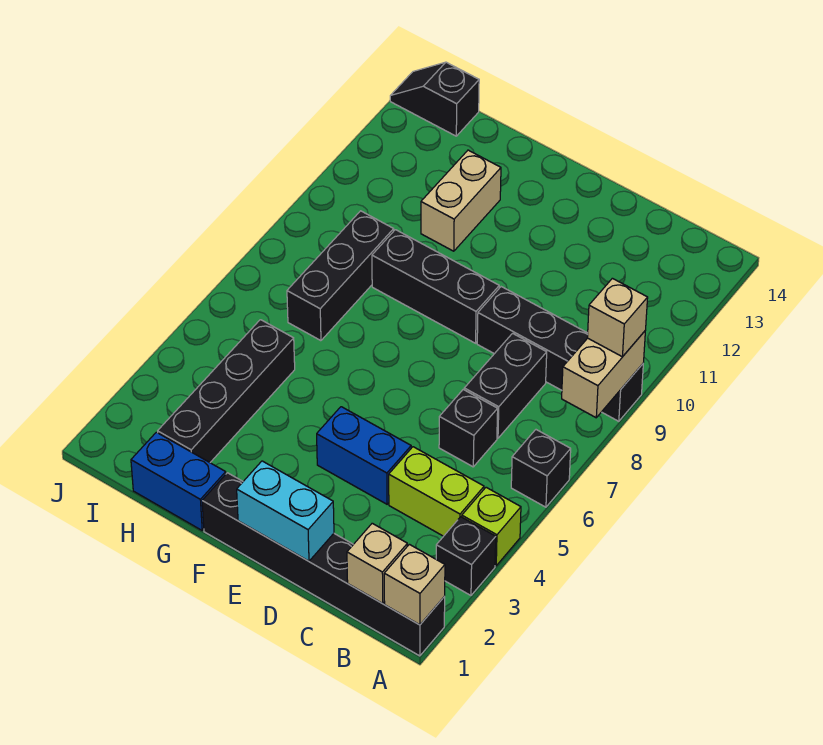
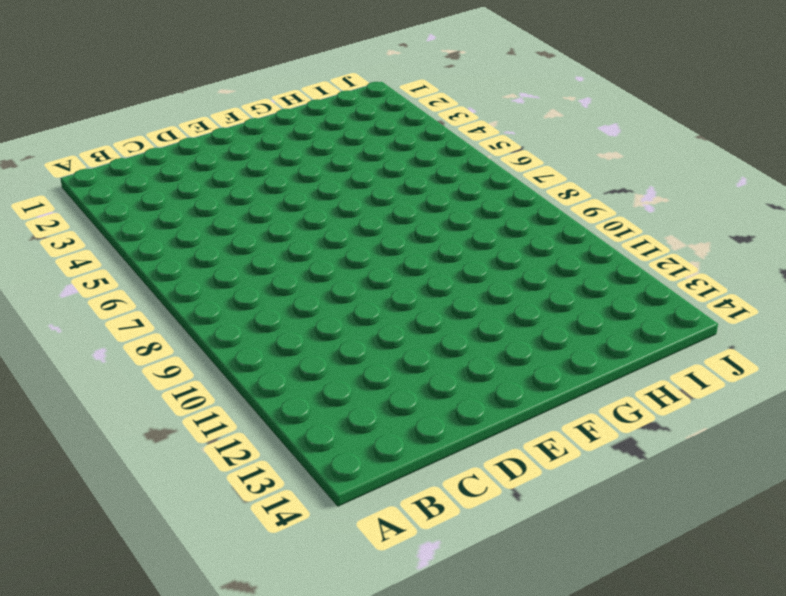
none -> black 1x6 brick [202,473,445,656]
none -> black 1x1 brick [436,517,496,595]
none -> lime 1x1 brick [462,487,521,566]

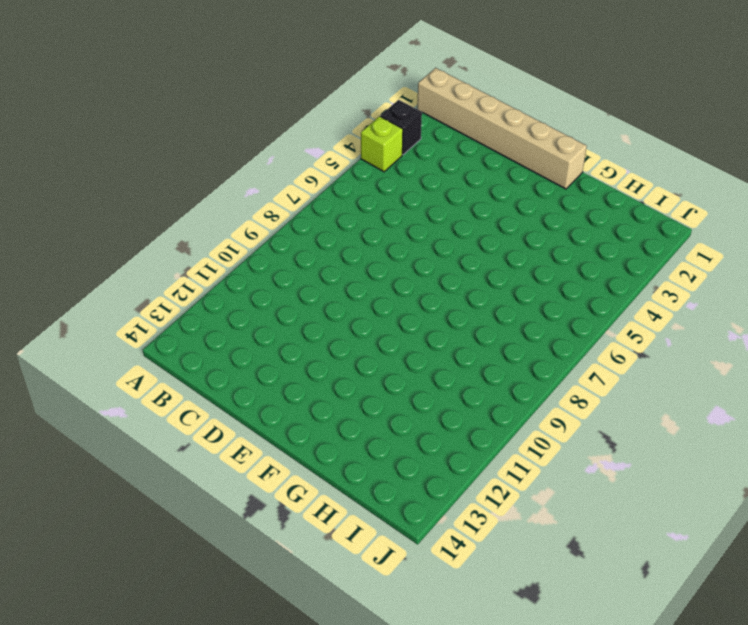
tan 1x6 brick [417,68,587,189] -> black 1x6 brick [202,473,445,656]
none -> black 1x1 brick [511,430,571,507]
none -> black 1x4 brick [477,287,643,421]
none -> lime 1x2 brick [389,447,484,536]

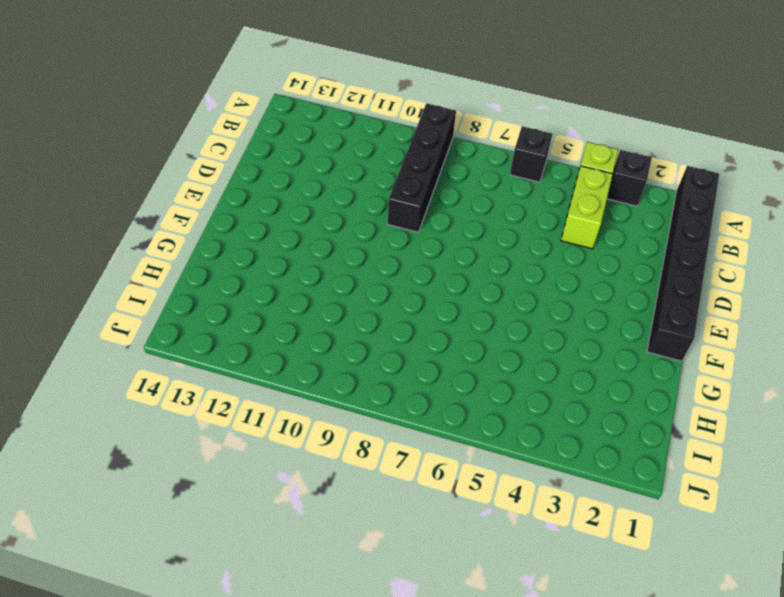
none -> black 1x1 brick [439,390,498,467]
none -> black 1x2 brick [464,333,547,438]
none -> blue 1x2 brick [317,407,411,504]

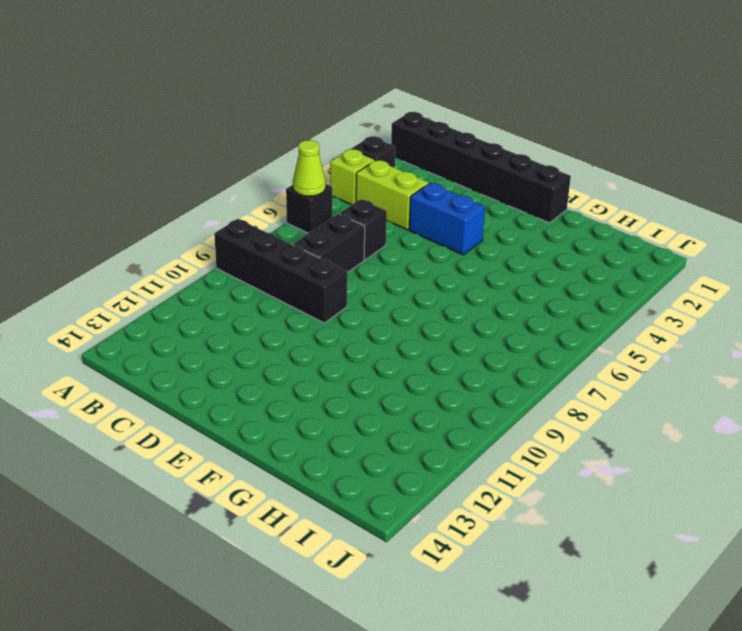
lime 1x1 cone [293,140,326,196] -> none
none -> black 1x3 brick [372,230,499,343]
none -> blue 1x2 brick [131,432,226,530]
none -> tan 1x2 brick [421,150,501,251]

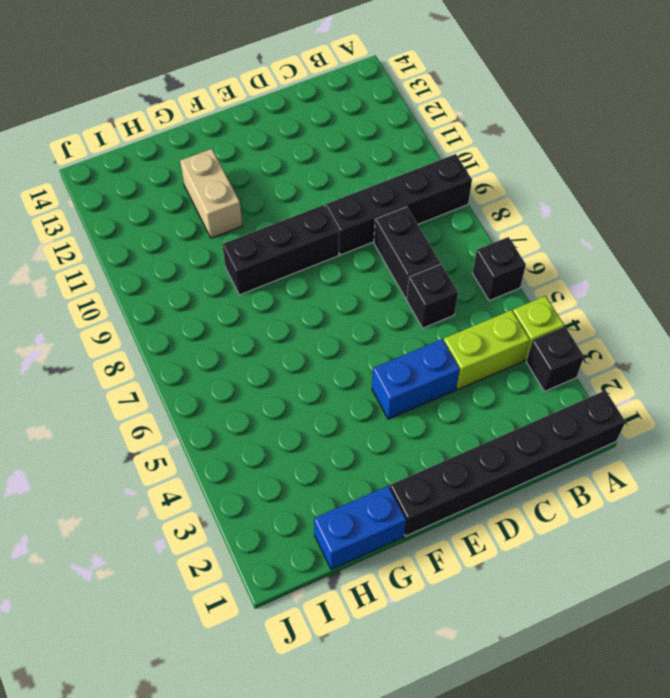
none -> black 1x4 brick [158,320,295,462]
none -> black 1x3 brick [287,211,394,341]
none -> black 1x2 slope [390,62,479,136]

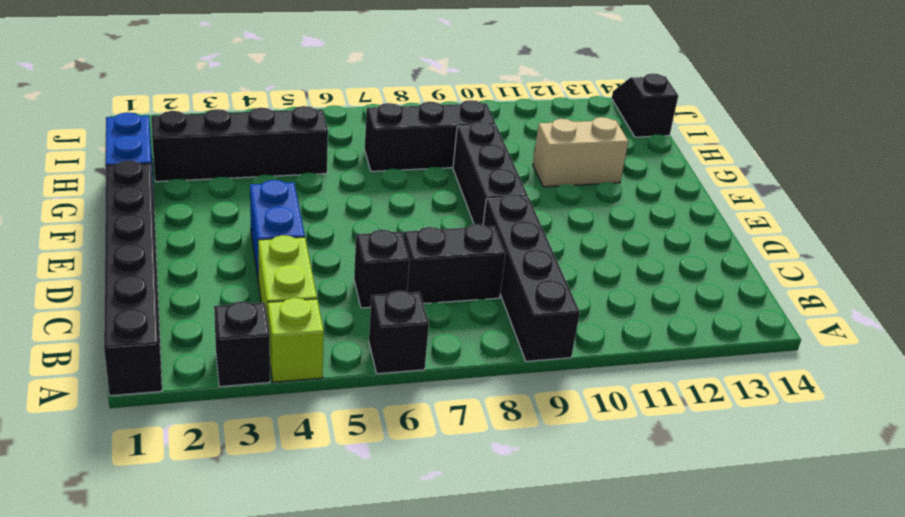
none -> tan 1x1 brick [384,544,445,625]
none -> tan 1x2 brick [562,331,645,418]
none -> tan 1x1 brick [347,523,407,603]

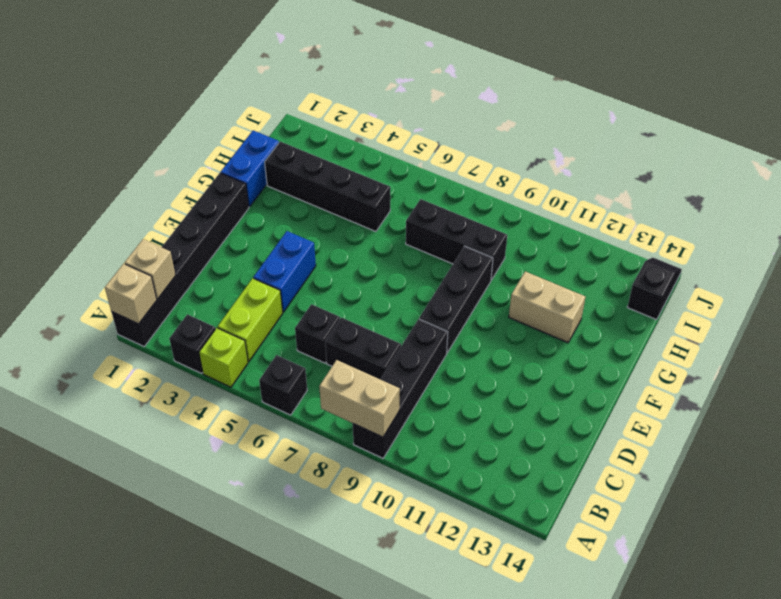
none -> cyan 1x2 brick [237,461,334,561]
none -> tan 1x1 brick [587,278,648,357]

